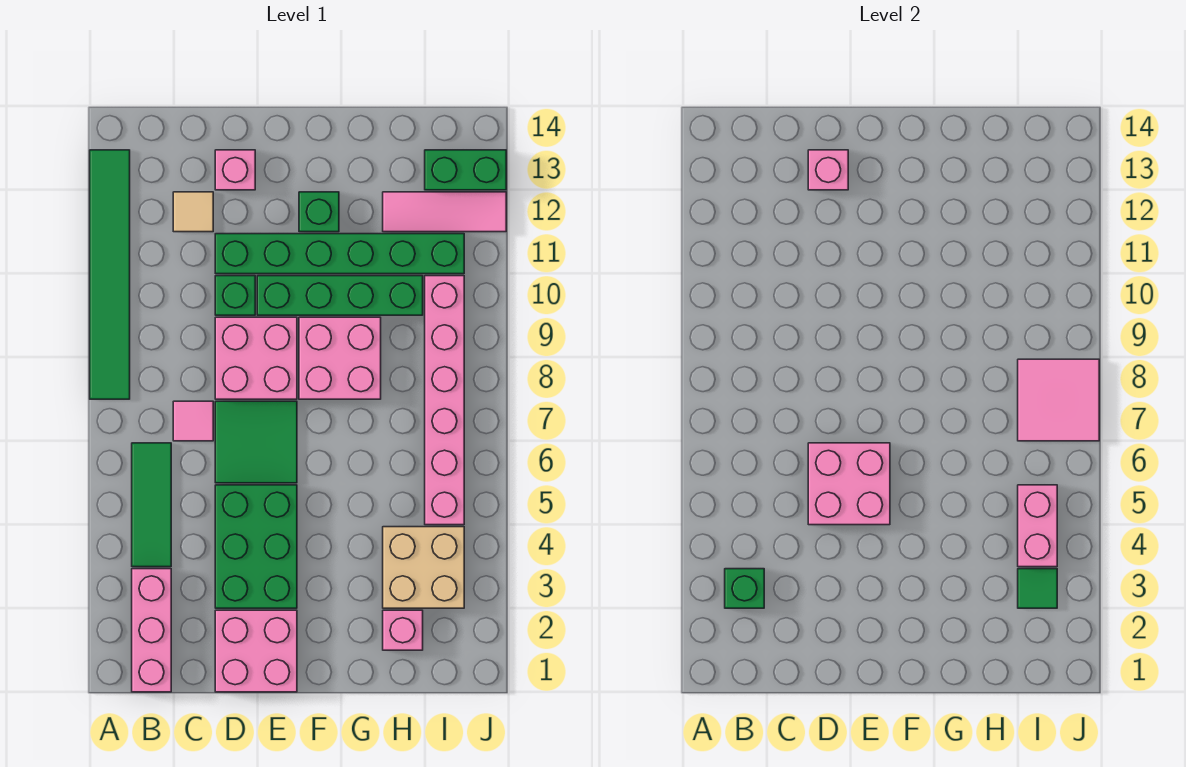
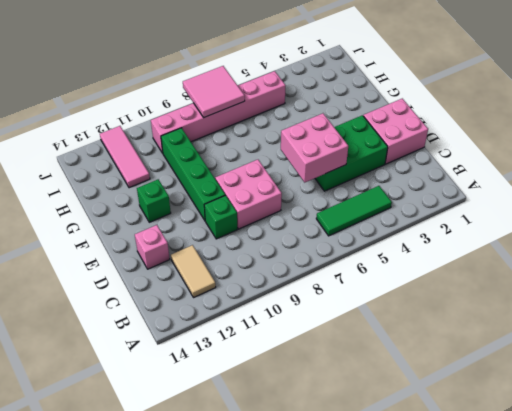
tan 1x2 tile [171,245,216,298] -> tan 1x1 tile [173,192,213,232]
none -> green 1x6 tile [90,150,130,399]
none -> pink 1x3 brick [132,569,171,692]
none -> pink 1x1 tile [173,401,213,441]

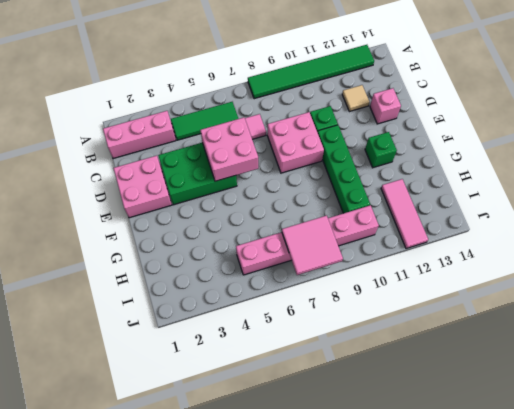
none -> green 2x2 tile [215,401,297,483]
none -> green 1x6 brick [215,234,464,274]
none -> pink 2x2 brick [299,317,381,399]

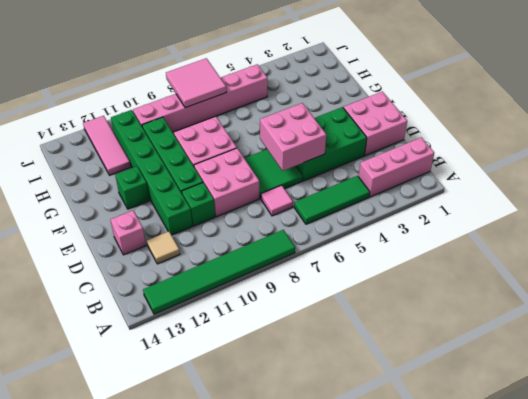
none -> pink 1x1 brick [383,610,423,650]
none -> tan 2x2 brick [383,527,464,608]
none -> green 1x2 brick [425,150,506,190]

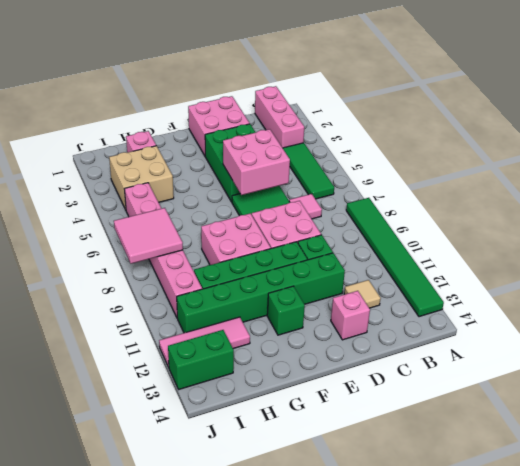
none -> green 1x1 brick [725,569,764,608]
none -> pink 1x1 brick [808,150,848,190]
none -> green 1x1 tile [1018,569,1057,608]

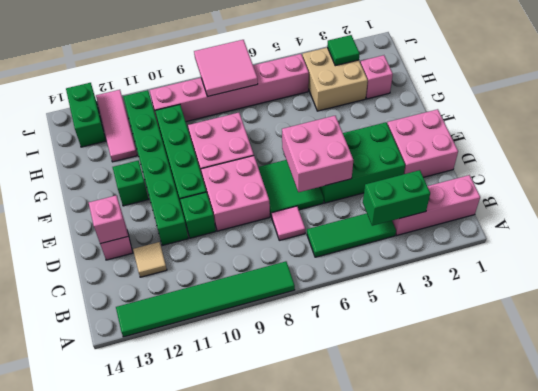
green 1x2 brick [363,170,430,226] -> green 1x1 brick [725,569,764,608]
none -> pink 1x2 brick [1018,485,1057,567]

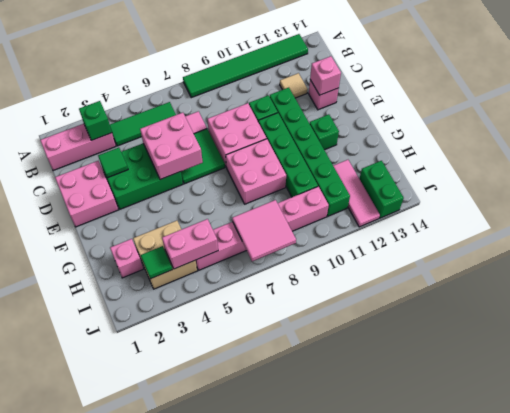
green 1x1 tile [98,148,128,178] -> none

